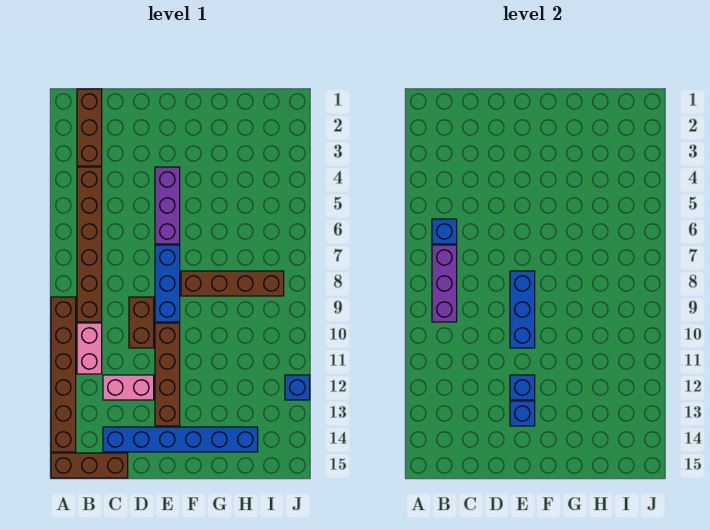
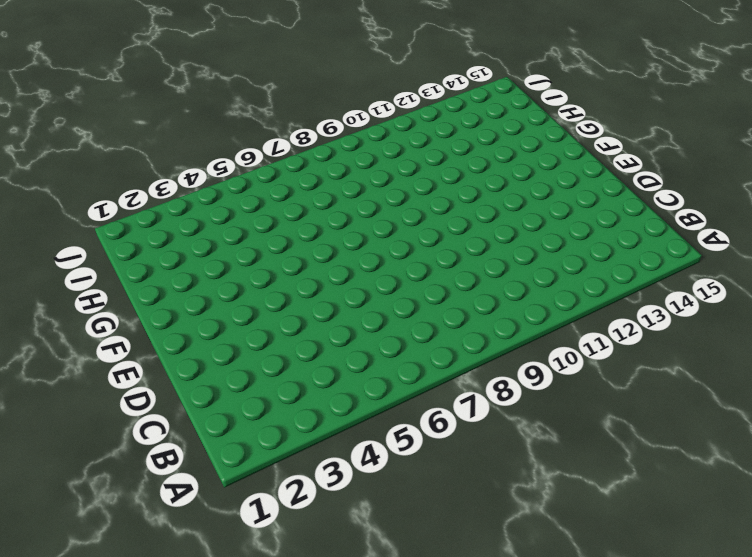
none -> brown 1x6 brick [51,297,76,452]
none -> brown 1x3 brick [51,453,128,478]
none -> brown 1x3 brick [77,89,102,166]

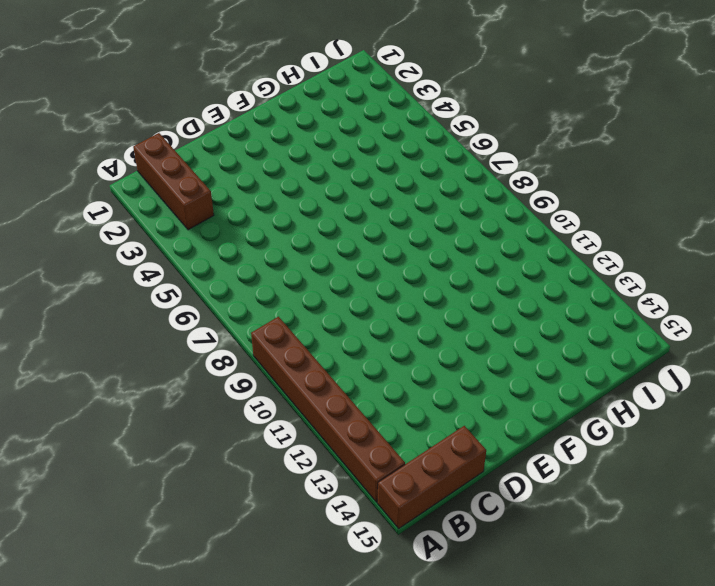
none -> brown 1x6 brick [77,167,102,322]
none -> pink 1x2 brick [77,323,102,374]
none -> pink 1x2 brick [103,375,154,400]

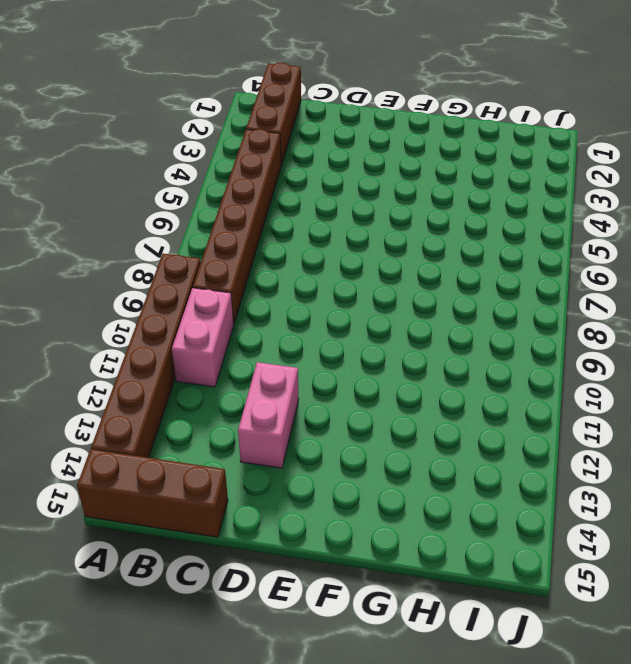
pink 1x2 brick [238,362,299,468] -> pink 1x2 brick turned to [103,375,154,400]
none -> blue 1x6 brick [103,427,258,452]
none -> brown 1x2 brick [129,297,154,348]
none -> purple 1x3 brick [155,167,180,244]

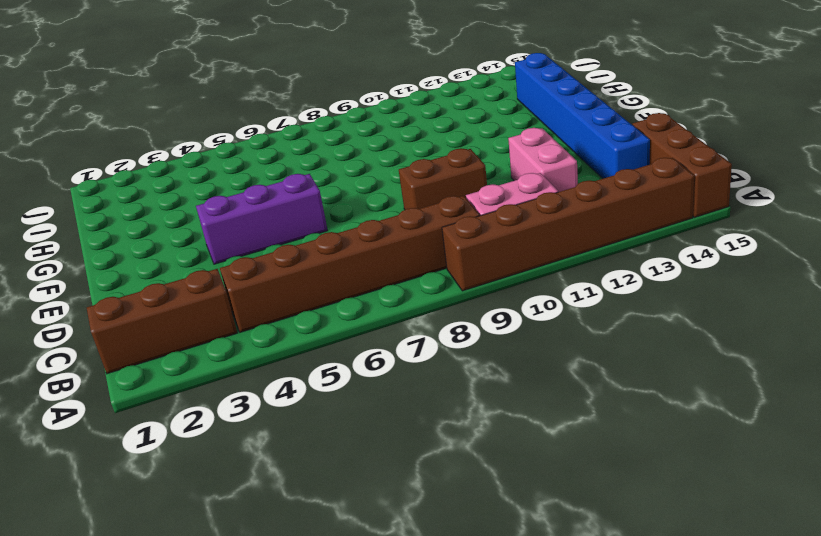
none -> blue 1x3 brick [155,245,180,322]
none -> brown 1x4 brick [155,323,180,426]
none -> brown 1x4 brick [181,271,284,296]

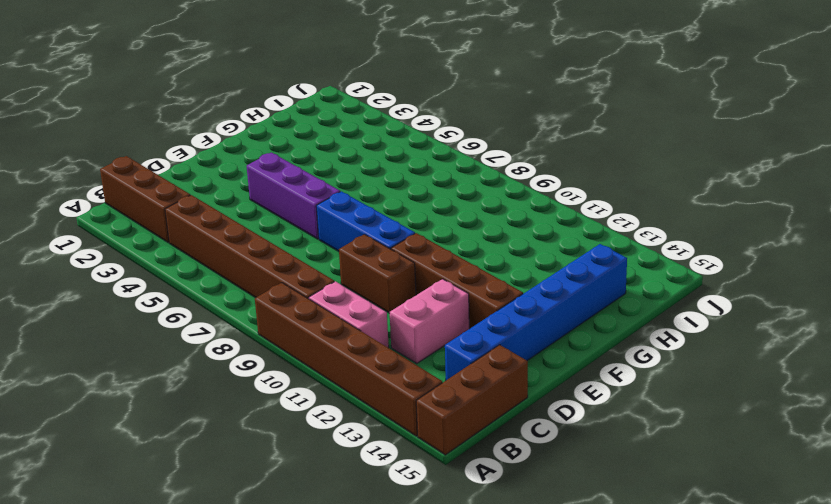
none -> brown 1x4 brick [181,271,284,296]
none -> blue 1x1 brick [285,375,310,400]
none -> blue 1x1 brick [432,219,457,244]

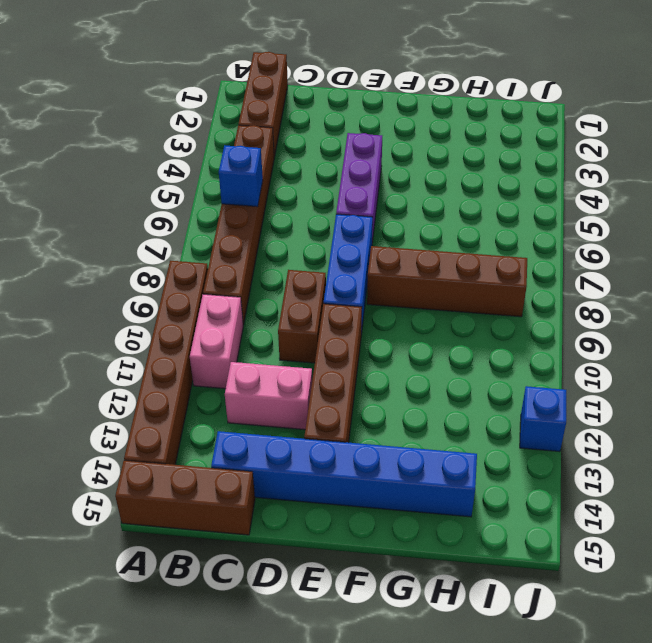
none -> purple 1x3 brick [432,245,457,322]
none -> blue 1x3 brick [510,271,535,348]
none -> blue 1x1 brick [510,375,535,400]

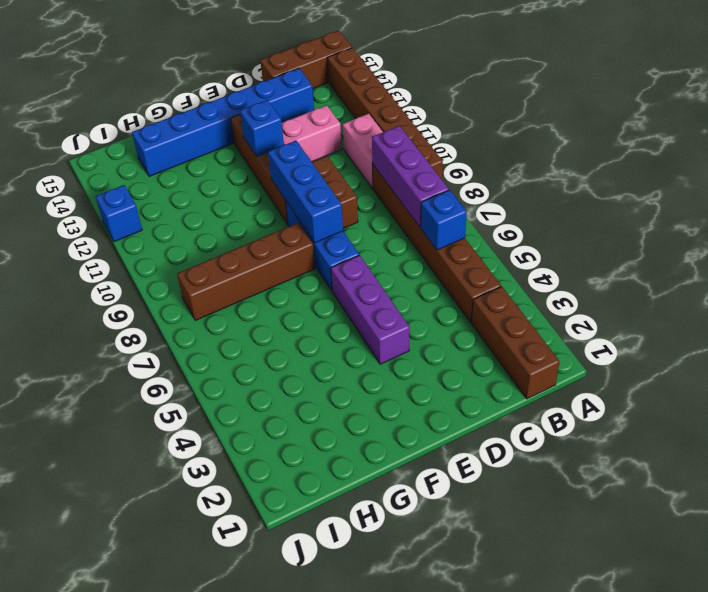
none -> blue 1x1 brick [510,401,535,426]

